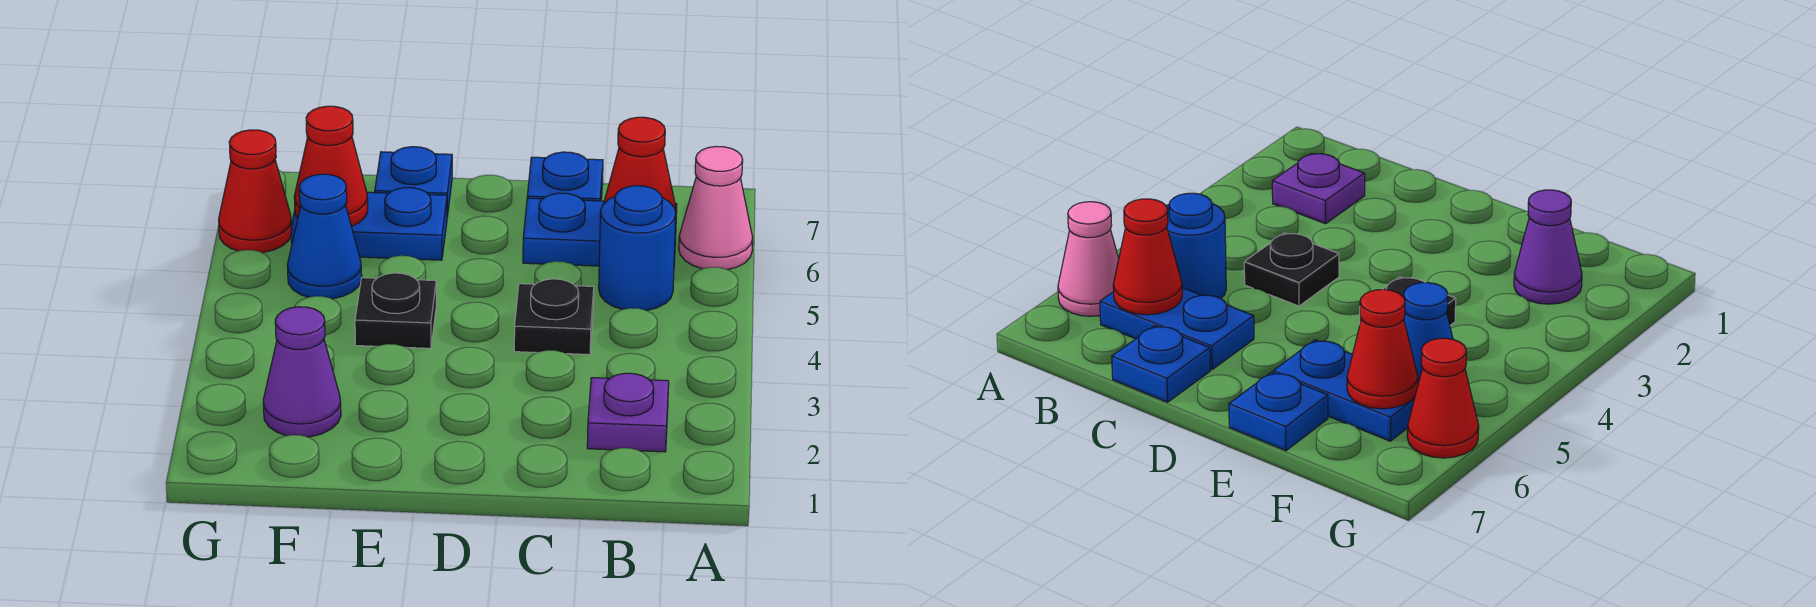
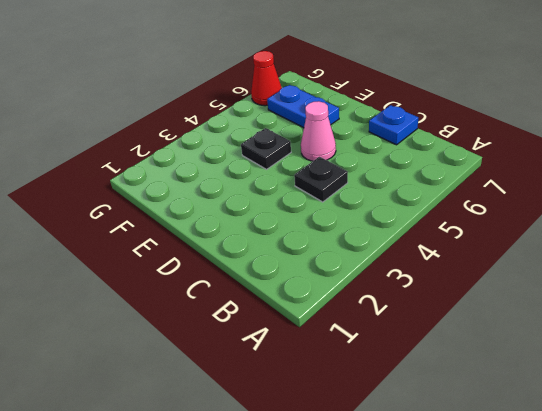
pink 1x1 cone [301,101,336,161] -> pink 1x1 cone moved to [679,146,753,270]
none -> purple 1x1 plate [587,373,669,452]
none -> blue 1x1 round brick [599,186,676,311]
none -> blue 1x2 plate [523,193,677,266]

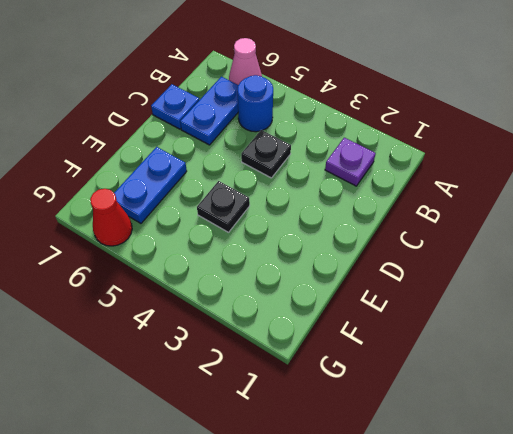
none -> blue 1x1 plate [375,147,452,217]
none -> purple 1x1 cone [263,307,341,437]
none -> blue 1x1 cone [287,174,362,299]

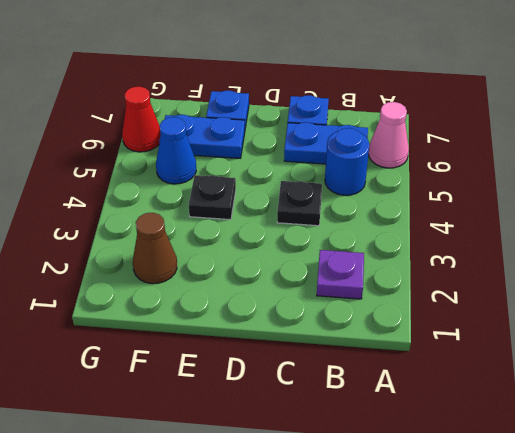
brown 1x1 cone [133,213,177,284] -> purple 1x1 cone [263,307,341,437]
none -> red 1x1 cone [604,117,676,224]
none -> red 1x1 cone [294,106,368,226]

